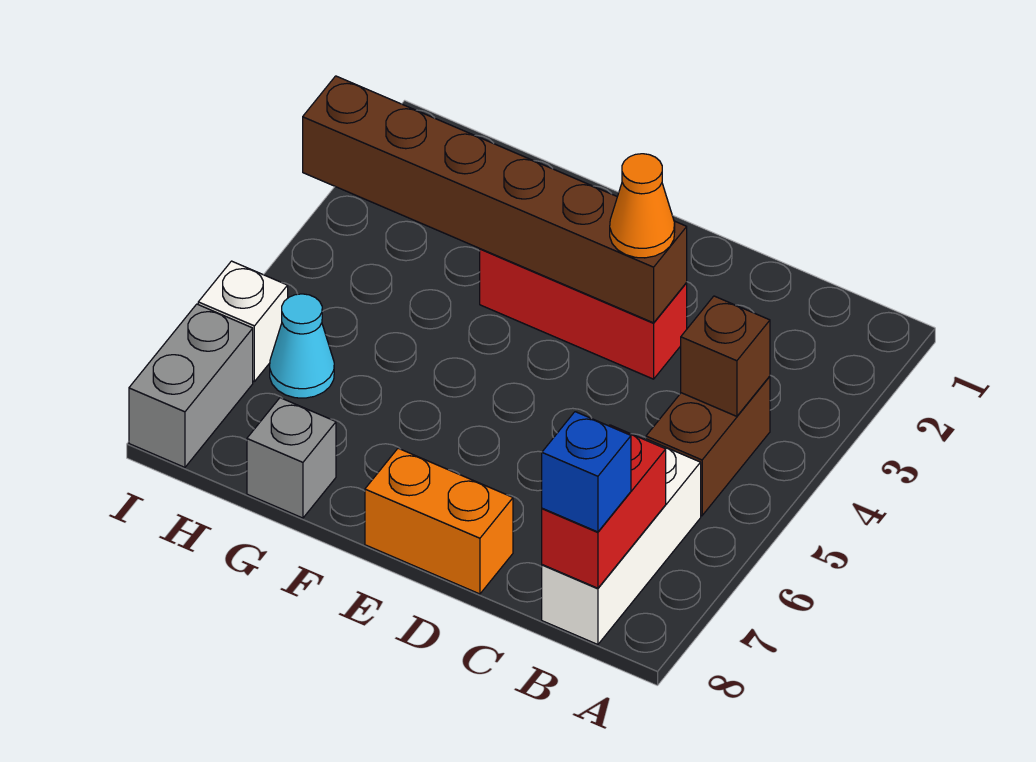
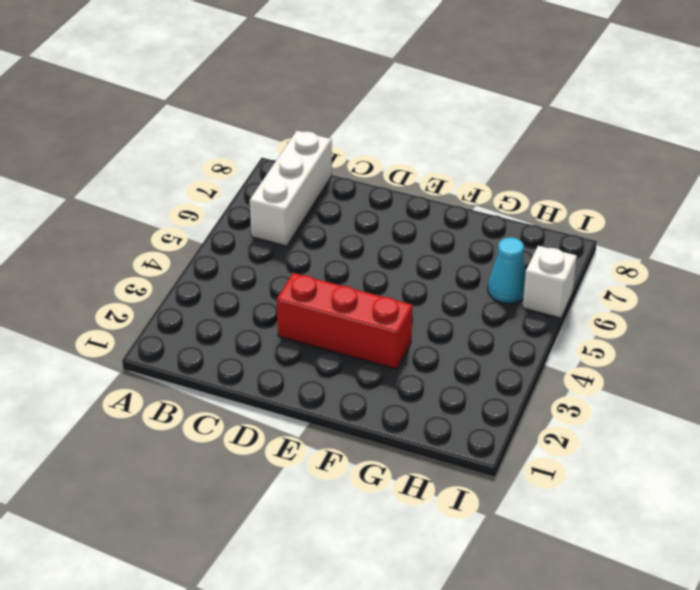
none -> brown 1x2 brick [646,376,770,516]
none -> orange 1x2 brick [365,448,513,594]
none -> grey 1x1 brick [247,398,336,518]

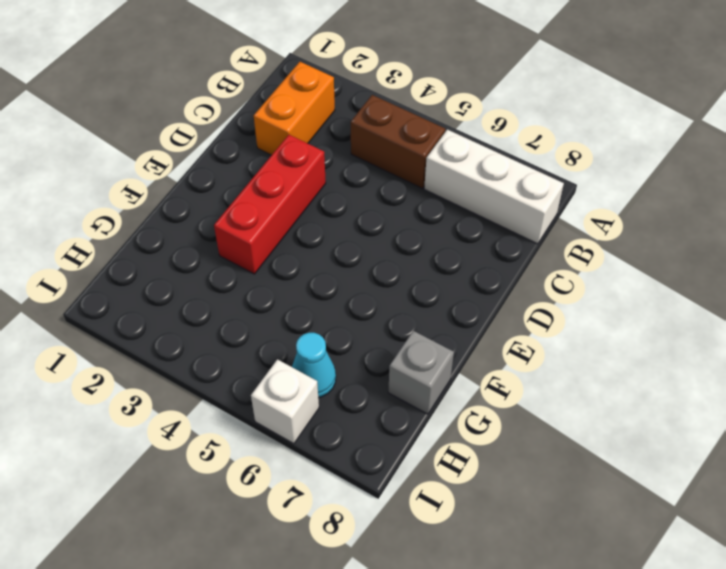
orange 1x2 brick [254,62,335,155] -> orange 1x2 brick moved to [365,448,513,594]
none -> grey 1x2 brick [129,304,253,467]
none -> brown 1x1 brick [681,296,770,416]
none -> red 1x2 brick [542,425,666,588]

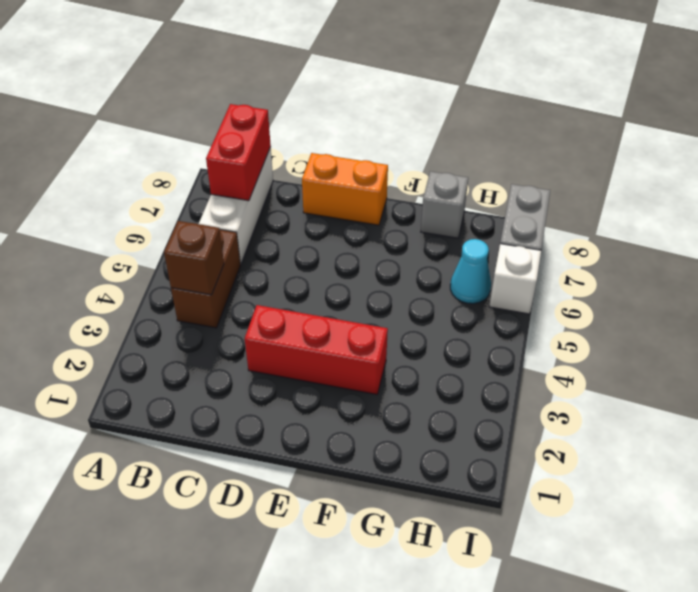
none -> brown 1x6 brick [303,76,687,323]
none -> blue 1x1 brick [542,412,631,532]
none -> orange 1x1 cone [610,154,675,258]

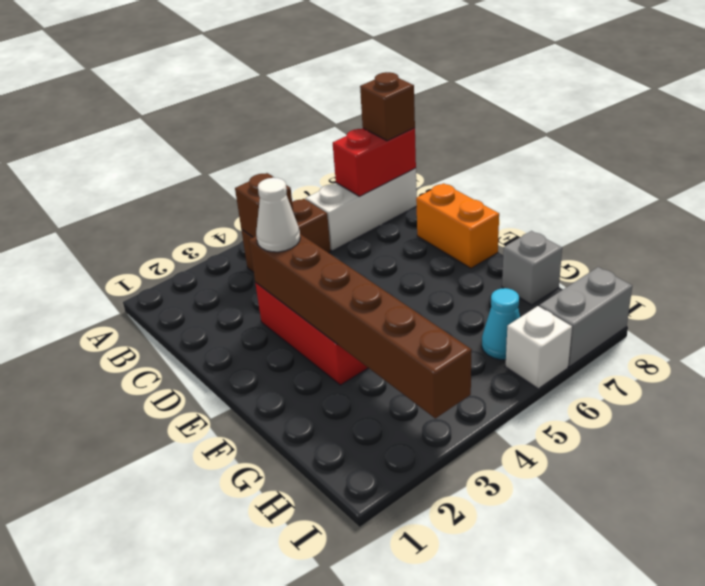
brown 1x1 brick [360,72,415,141] -> blue 1x1 brick [542,412,631,532]
white 1x1 cone [256,178,300,252] -> orange 1x1 cone [610,154,675,258]

